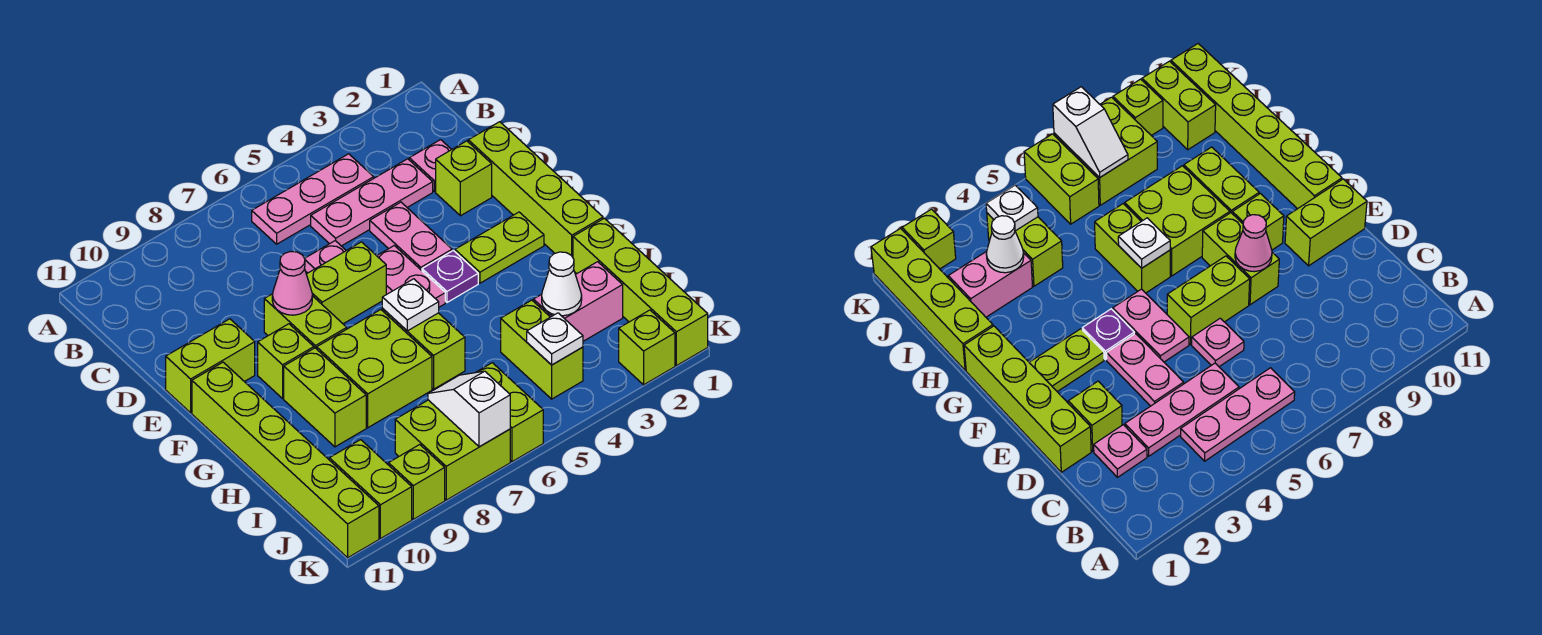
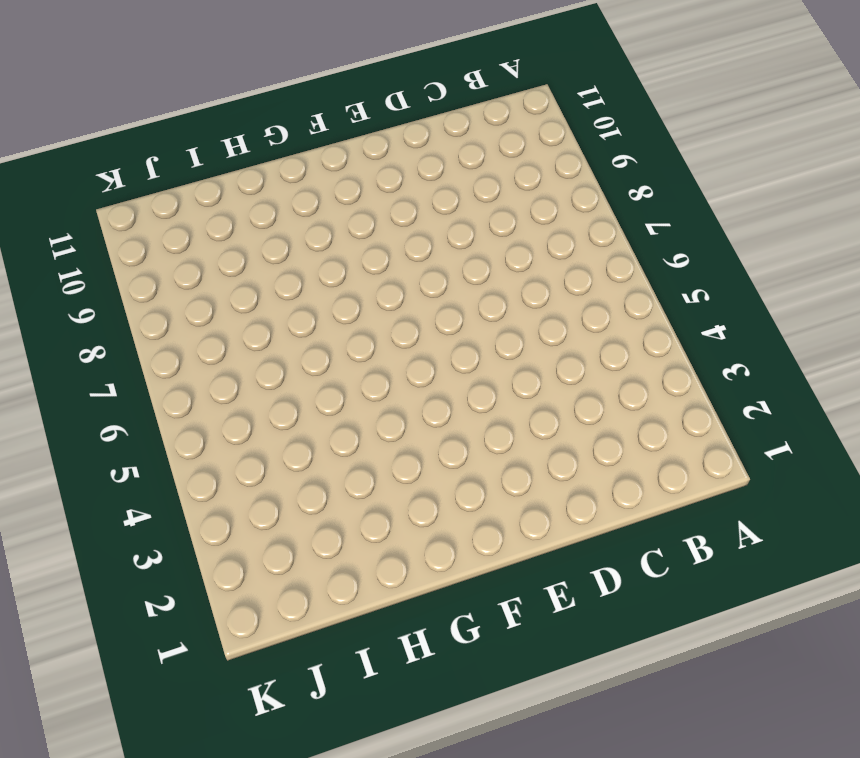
none -> pink 1x3 plate [252,154,374,244]
none -> pink 1x1 plate [409,140,452,191]
none -> pink 1x3 plate [311,159,433,246]
none -> lime 1x4 brick [468,122,603,257]

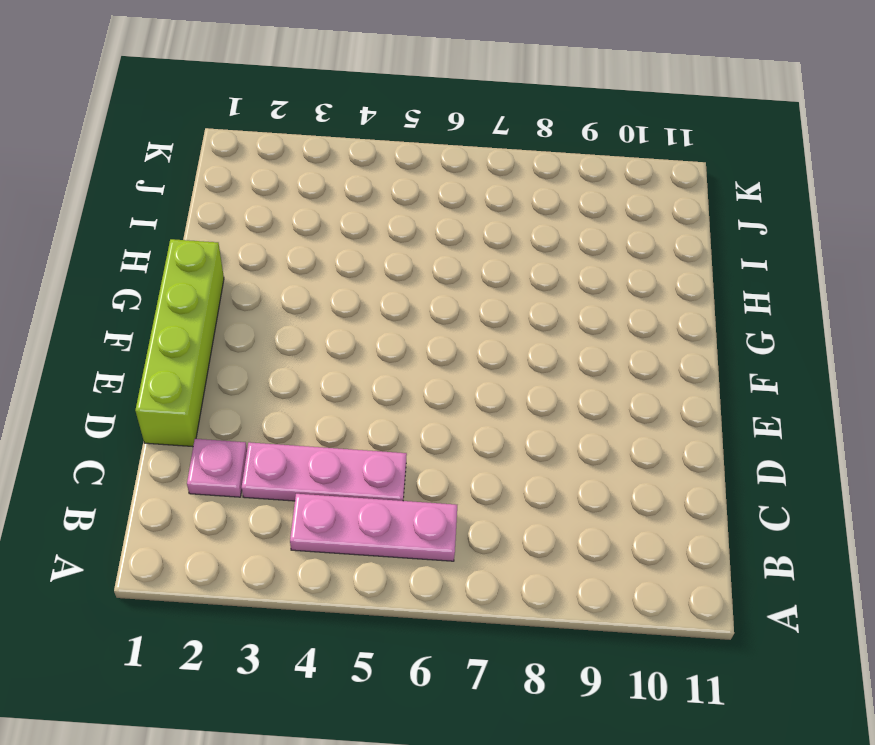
none -> lime 1x1 brick [436,141,492,216]
none -> pink 1x2 plate [370,202,452,270]
none -> pink 1x1 plate [305,241,346,273]
none -> pink 1x2 plate [377,246,445,307]

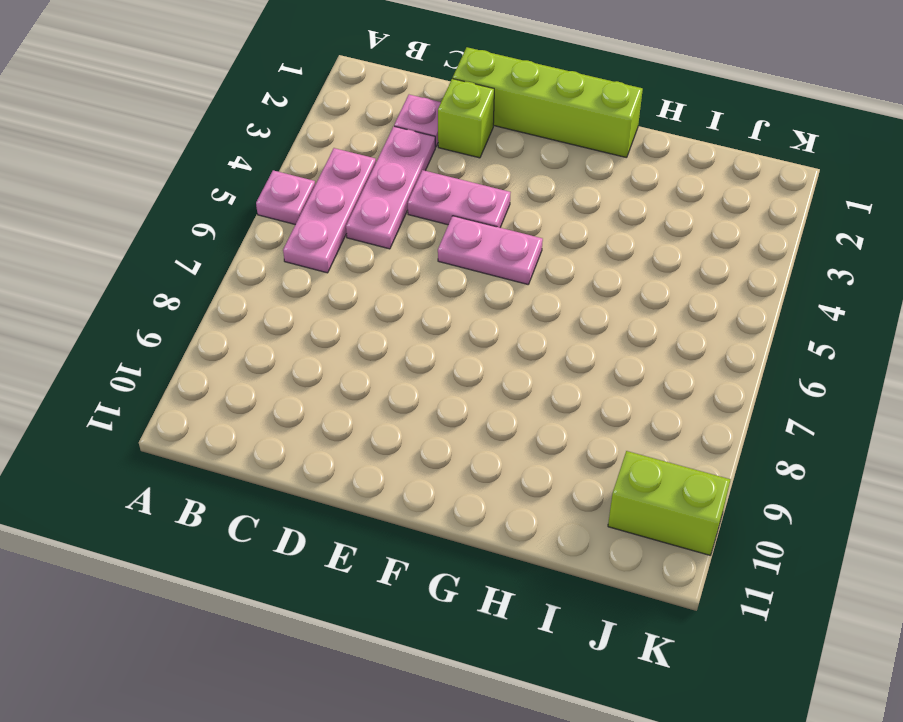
pink 1x1 plate [256,170,315,225] -> pink 1x1 plate moved to [305,241,346,273]
none -> lime 1x2 brick [306,242,386,324]
none -> lime 1x2 brick [264,294,347,349]
none -> lime 1x2 brick [166,319,255,413]
none -> lime 1x2 plate [455,212,544,283]

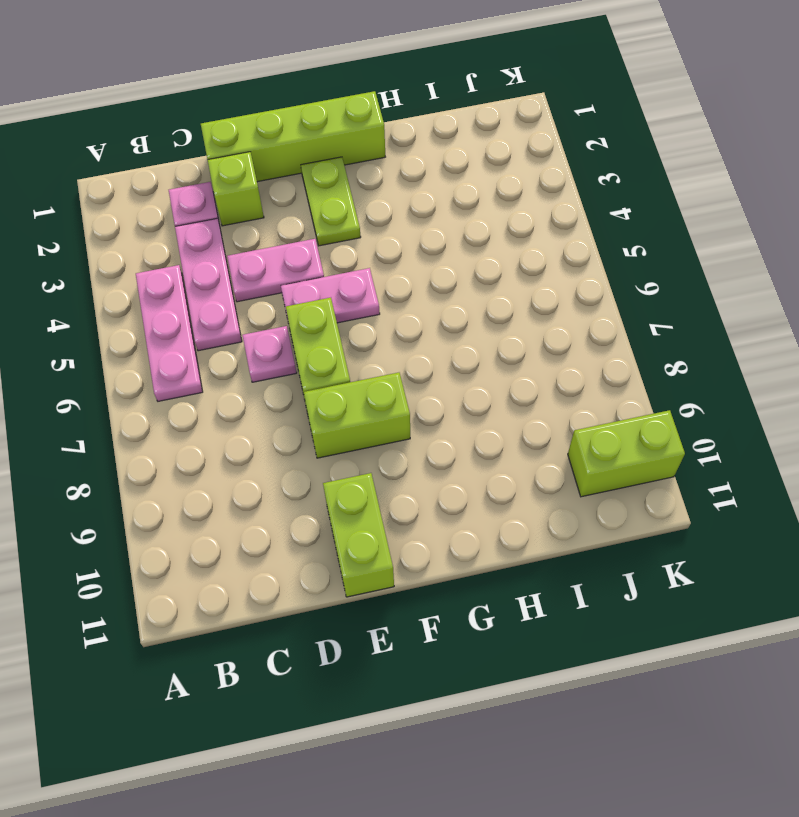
none -> purple 1x1 plate [422,250,478,302]
none -> lime 1x1 brick [258,324,314,398]
none -> lime 1x6 brick [192,362,379,558]
none -> lime 1x2 brick [382,309,465,389]

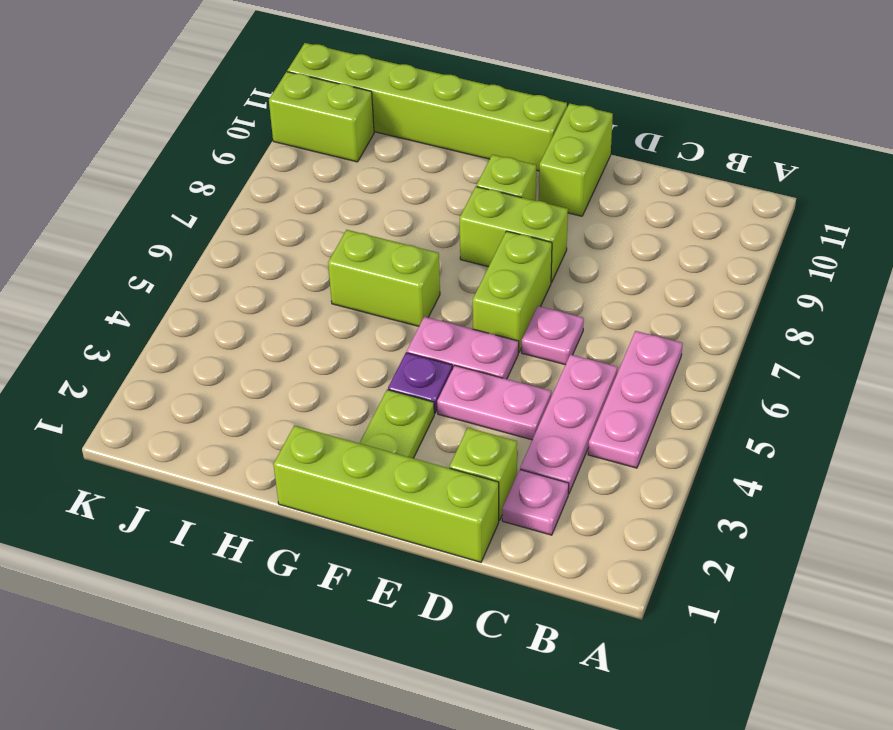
none -> lime 2x2 brick [317,310,432,428]
none -> lime 1x2 brick [284,348,366,447]
none -> lime 1x4 brick [573,218,708,366]
none -> pink 1x2 brick [533,262,623,341]

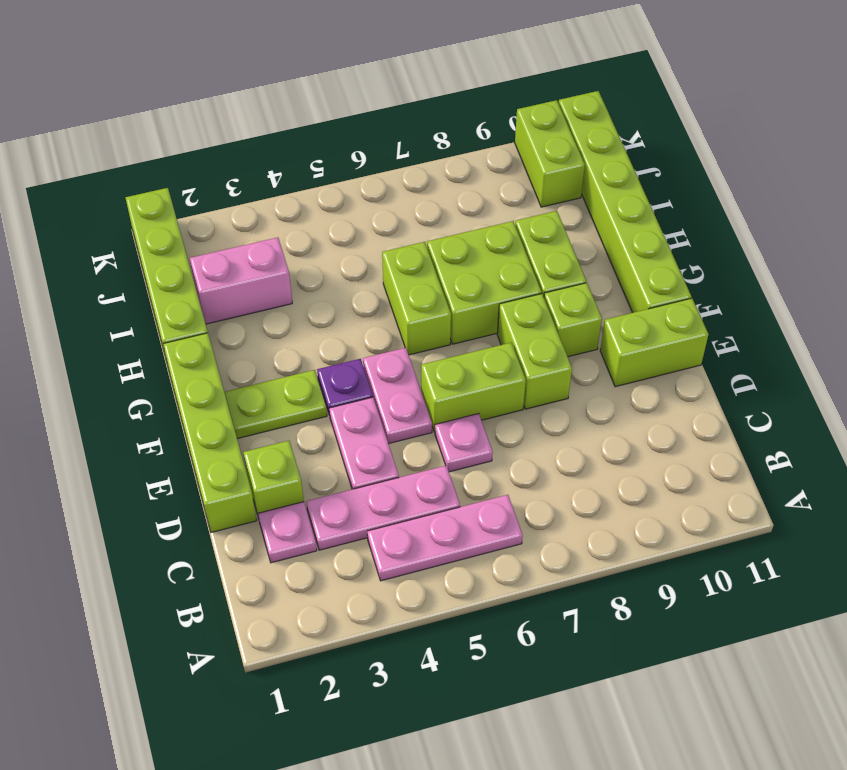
none -> lime 1x2 brick [501,300,583,399]
none -> lime 1x2 brick [477,363,543,462]
none -> lime 2x2 brick [395,400,510,500]
none -> lime 1x1 brick [619,310,675,385]

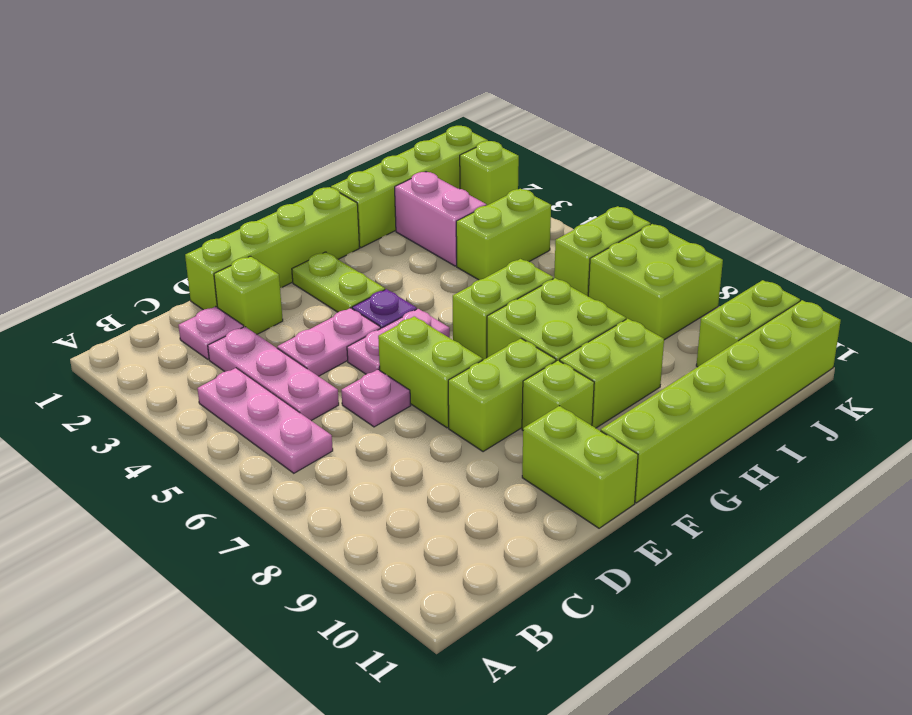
none -> lime 1x1 brick [388,445,445,519]
none -> pink 1x1 cone [272,251,312,315]
none -> white 1x1 plate [382,279,439,331]
none -> white 1x1 cone [542,252,582,316]

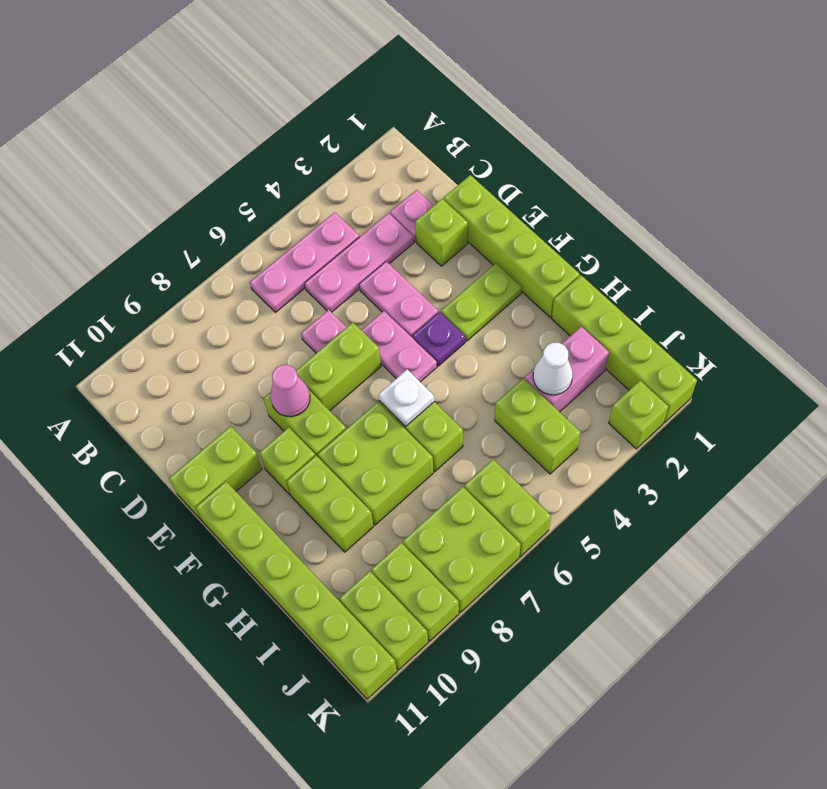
lime 1x2 brick [371,543,459,641] -> lime 1x1 brick [388,445,445,519]
none -> white 1x1 plate [527,313,583,365]
none -> white 1x2 slope [428,371,510,447]

